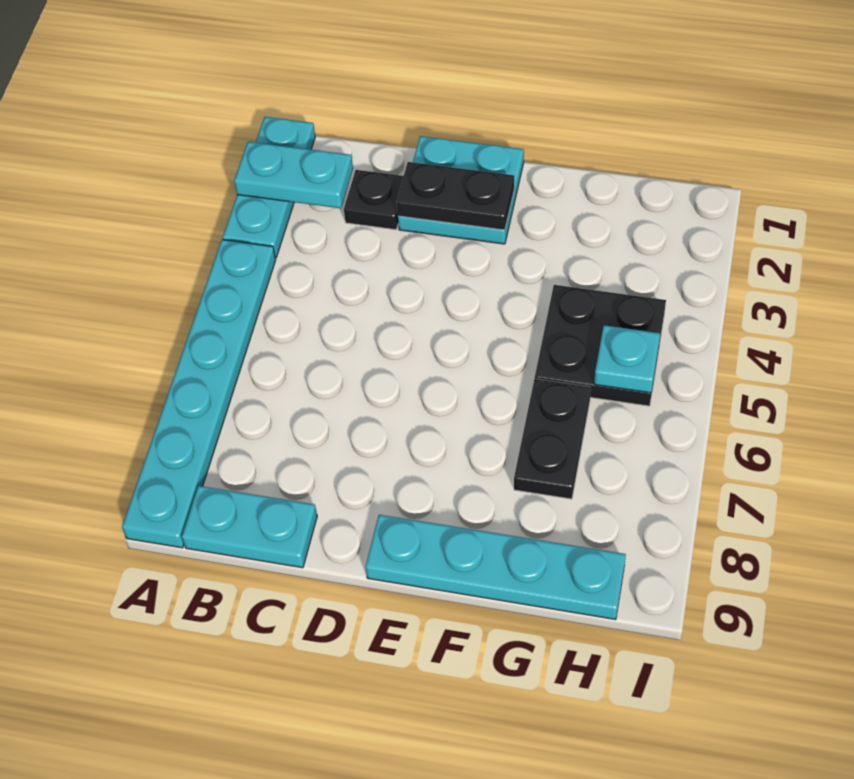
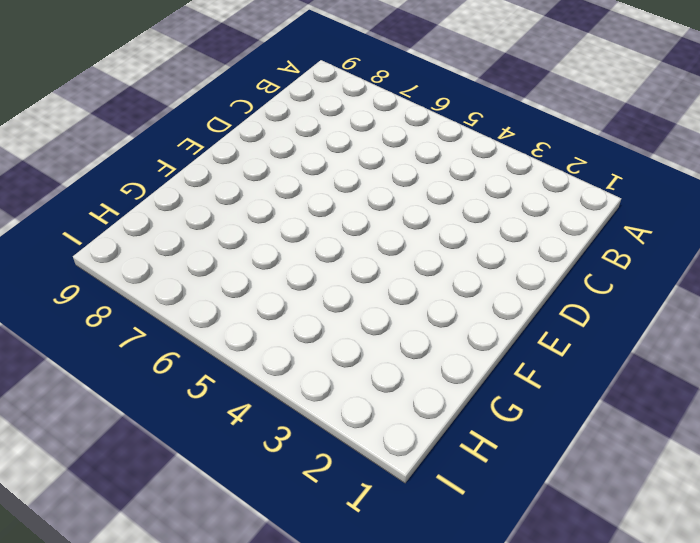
none -> cyan 1x3 plate [223,117,315,258]
none -> cyan 1x6 plate [122,240,276,548]

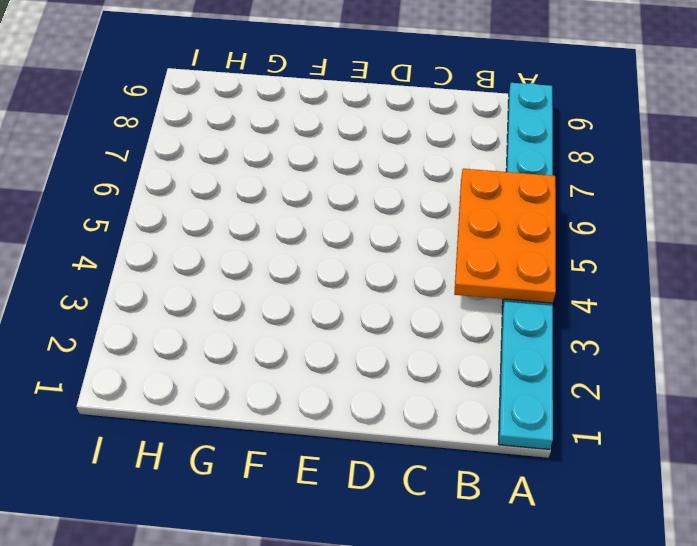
orange 2x3 plate [454,169,556,303] -> none
none -> cyan 1x2 plate [182,486,317,568]
none -> black 1x1 plate [344,170,404,230]

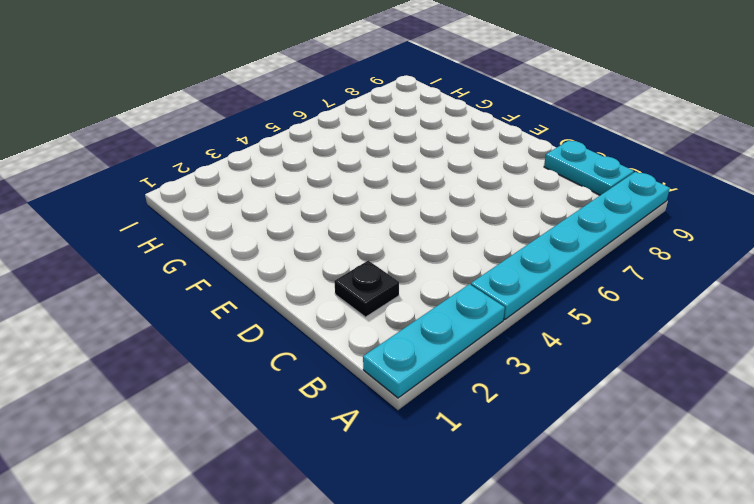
none -> cyan 2x2 plate [398,136,524,244]
none -> cyan 1x4 plate [365,515,626,620]

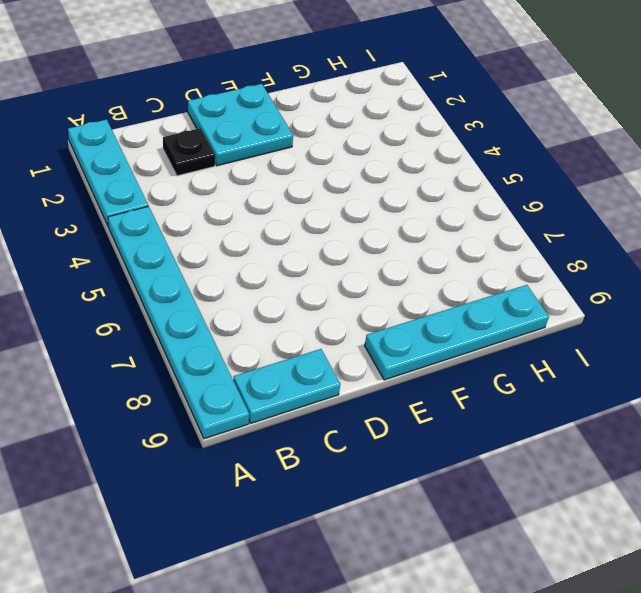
none -> black 2x2 plate [535,285,666,406]
none -> black 1x2 plate [514,379,591,499]

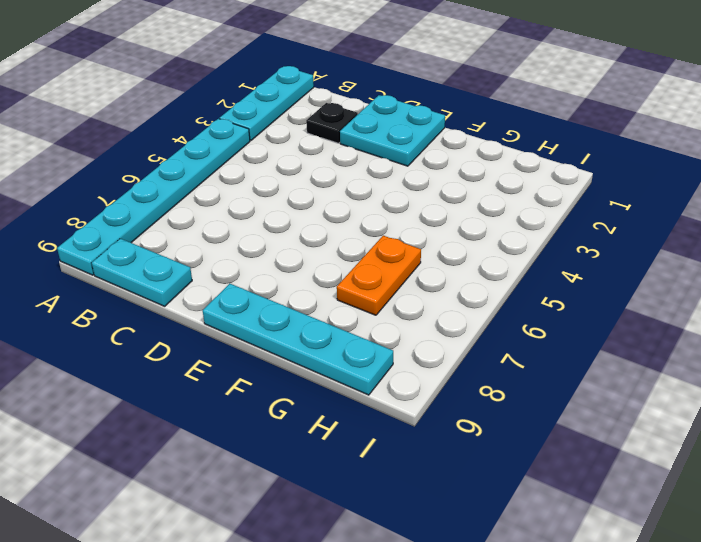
orange 1x2 plate [337,236,421,315] -> black 1x2 plate [514,379,591,499]
none -> black 2x2 plate [535,285,666,406]
none -> cyan 1x2 plate [234,142,353,208]

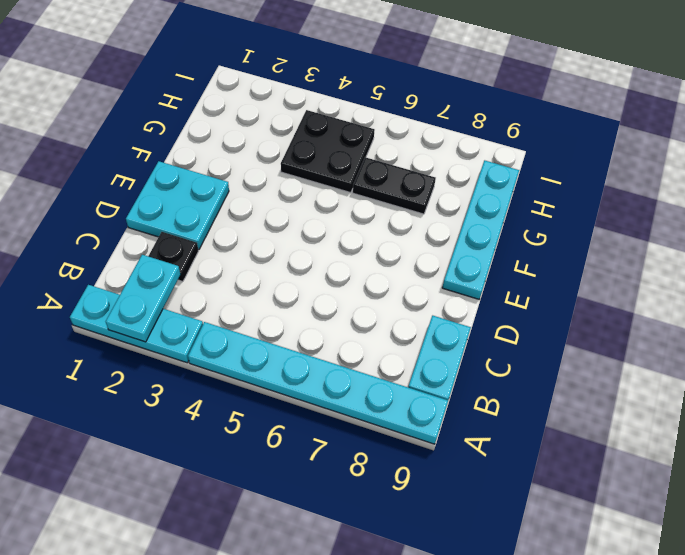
none -> black 1x2 plate [397,162,514,230]
none -> cyan 1x1 plate [594,325,660,393]

